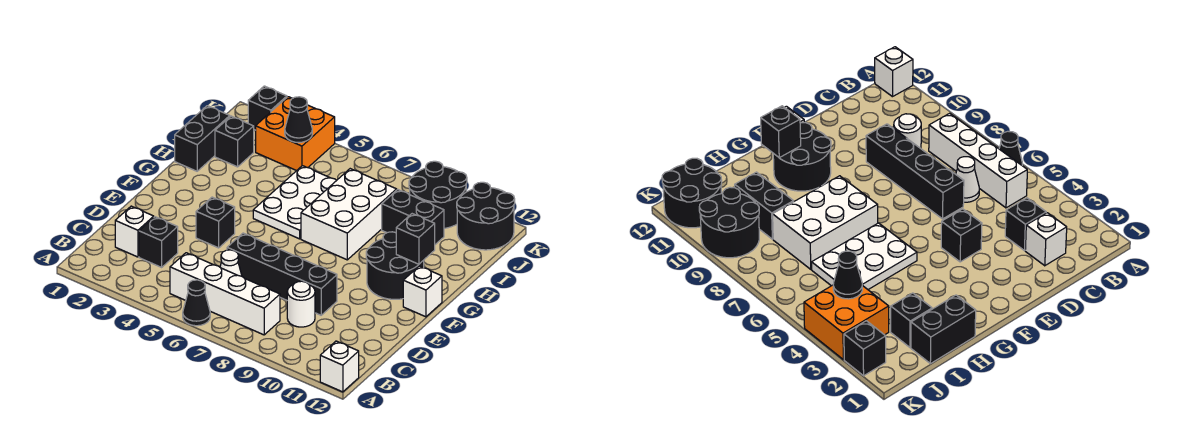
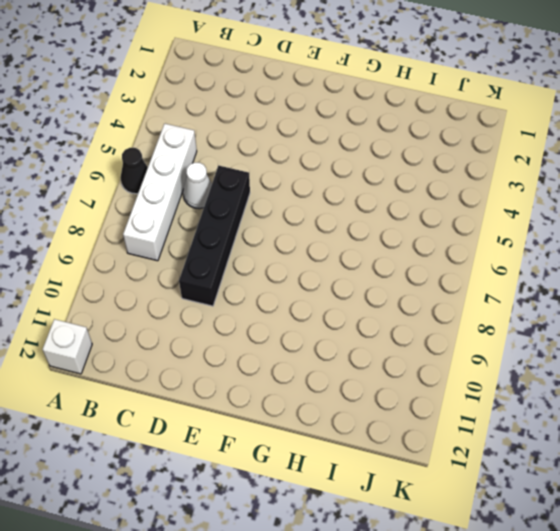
none -> white 1x1 brick [115,206,154,257]
none -> black 1x1 brick [139,217,178,267]
none -> white 1x1 round brick [287,281,315,327]

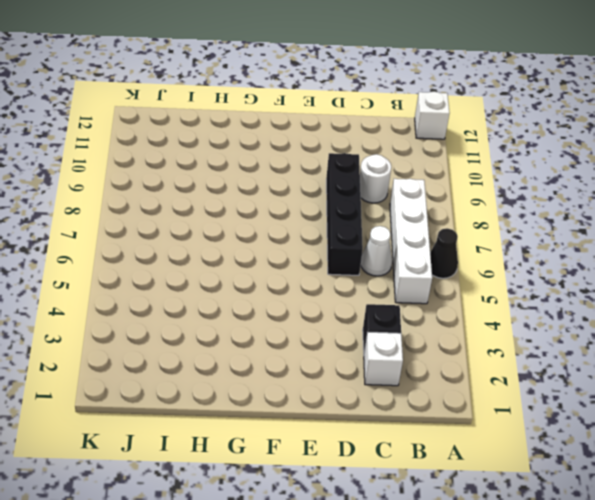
none -> black 1x1 brick [196,197,235,248]
none -> black 2x2 round brick [366,232,424,299]
none -> white 1x1 brick [403,266,442,317]

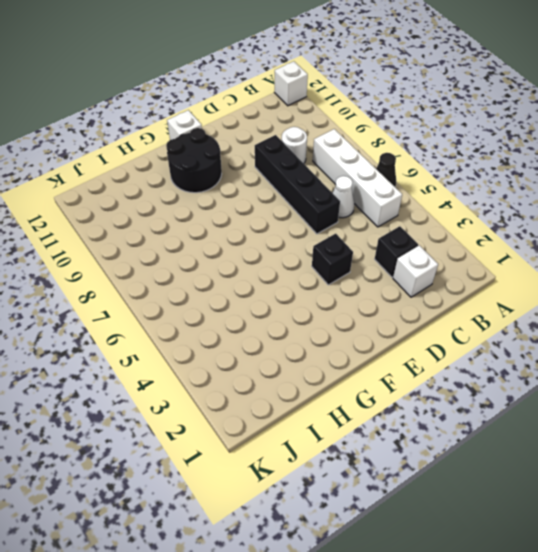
none -> white 2x3 plate [253,166,337,239]
none -> white 2x3 brick [301,169,397,260]
none -> black 1x2 brick [175,106,230,171]

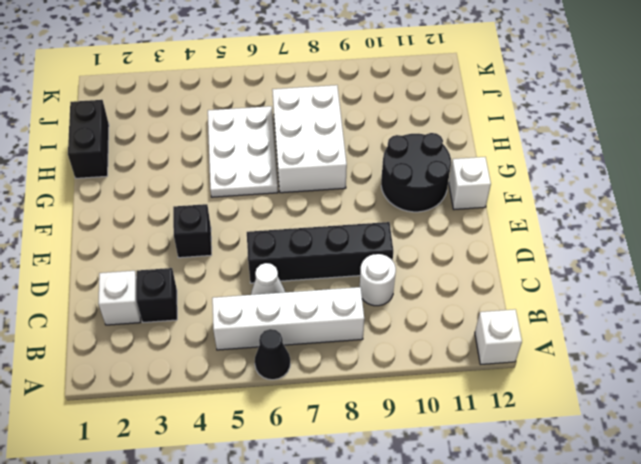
none -> black 1x1 brick [215,116,254,167]
none -> black 1x2 brick [382,190,444,244]
none -> orange 2x2 brick [256,97,335,171]

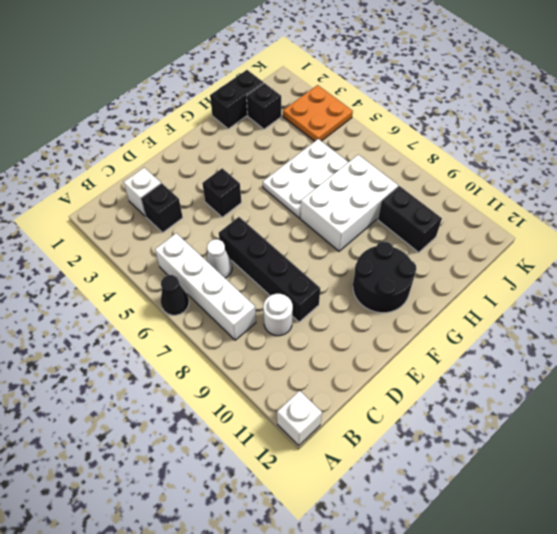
orange 2x2 plate [283,85,353,141] -> orange 2x2 brick [256,97,335,171]
none -> white 1x1 brick [403,266,442,317]
none -> black 2x2 round brick [409,161,467,228]
none -> black 2x2 round brick [457,182,515,250]

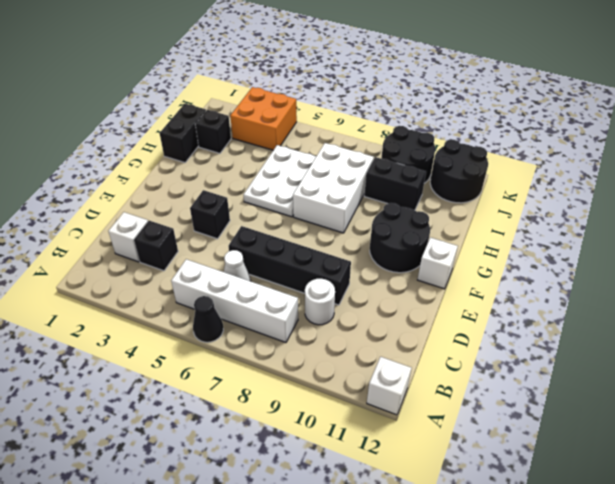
none -> black 1x1 brick [248,86,287,130]
none -> black 1x1 brick [396,214,435,264]
none -> black 1x1 cone [285,97,312,143]

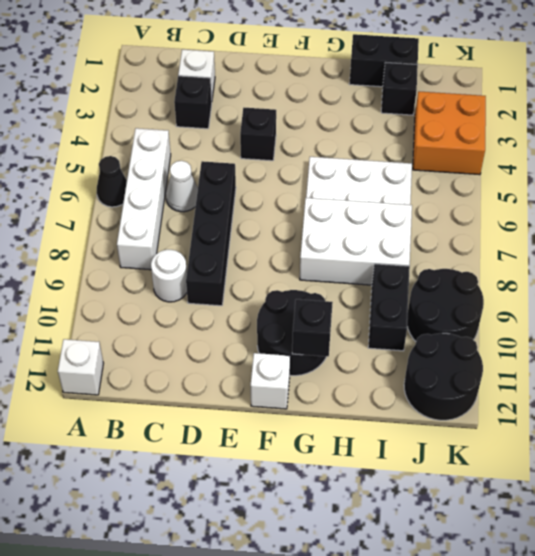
none -> black 1x1 brick [248,86,287,130]
none -> black 1x1 cone [285,97,312,143]

